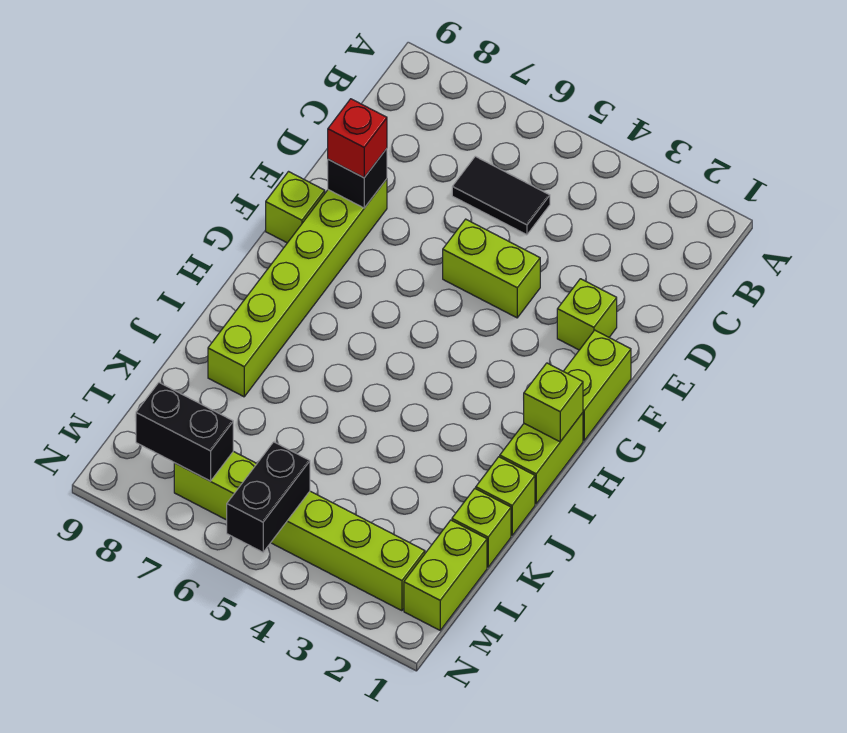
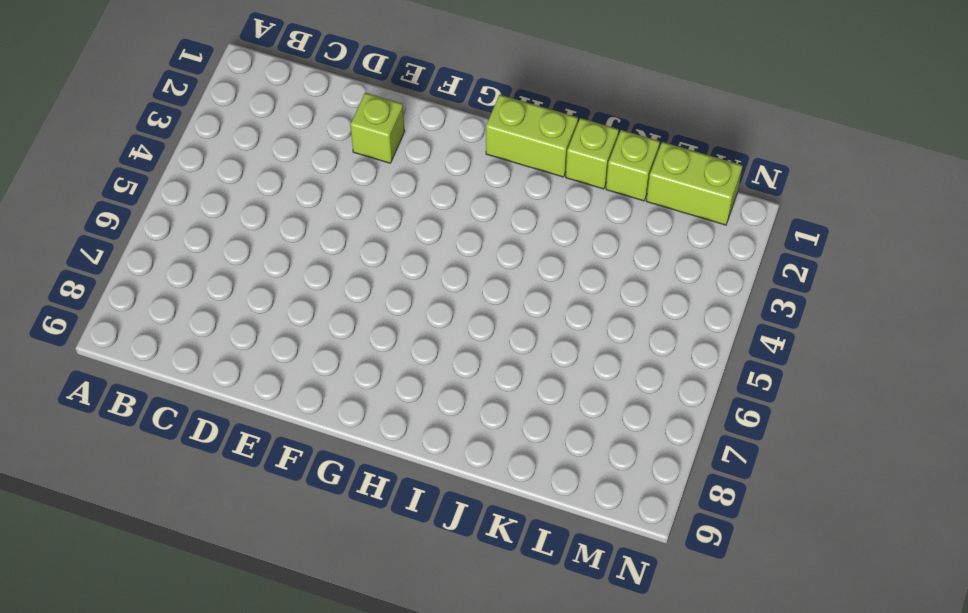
none -> black 1x2 tile [452,156,550,235]
none -> lime 1x2 brick [443,219,540,318]
none -> lime 1x6 brick [208,179,387,397]

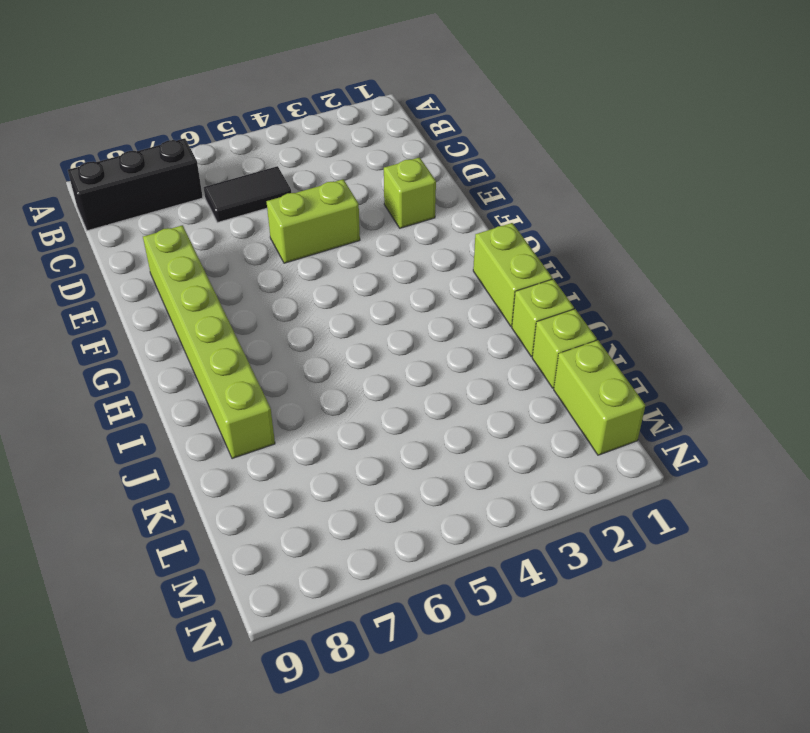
black 1x3 brick [68,138,203,231] -> none
none -> lime 1x2 brick [563,330,631,440]
none -> lime 1x1 brick [266,172,325,243]
none -> lime 1x6 brick [174,451,425,611]

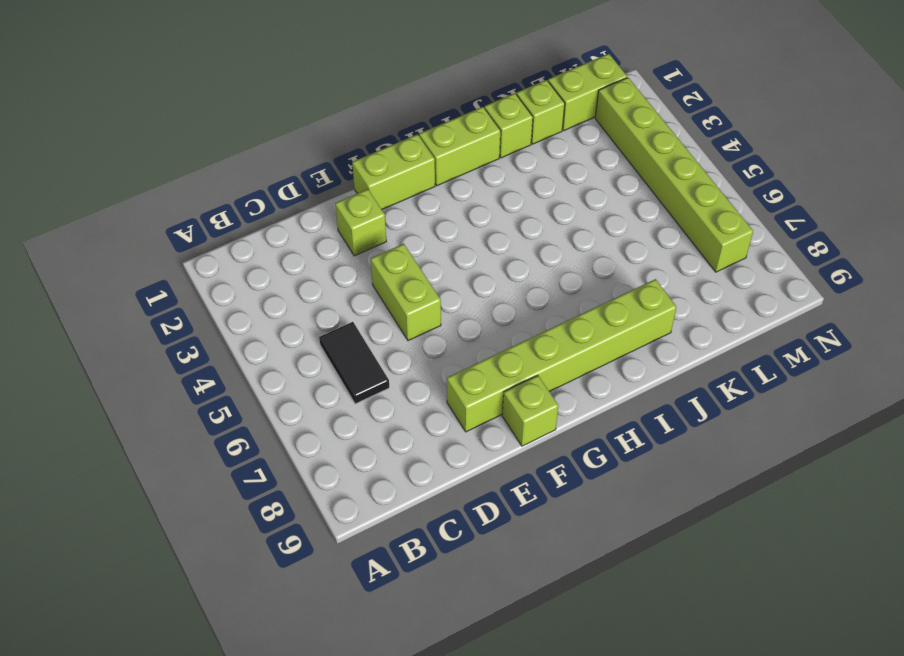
none -> black 1x1 brick [328,149,387,208]
none -> lime 1x1 brick [524,363,583,442]
none -> black 1x2 brick [227,442,310,552]

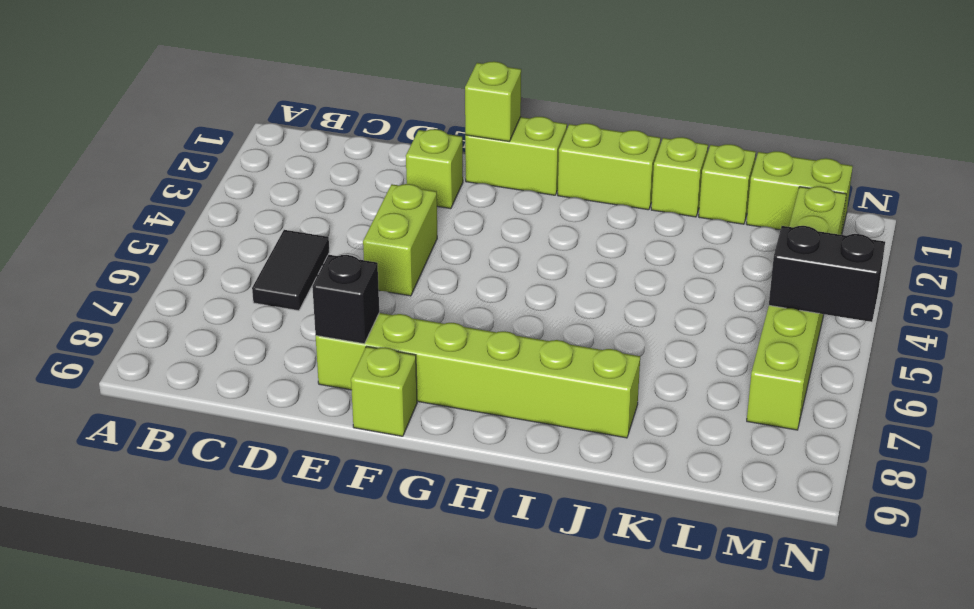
lime 1x1 brick [465,61,521,141] -> lime 1x1 brick moved to [524,363,583,442]
none -> black 1x2 brick [136,383,233,481]
none -> red 1x1 brick [328,99,387,178]

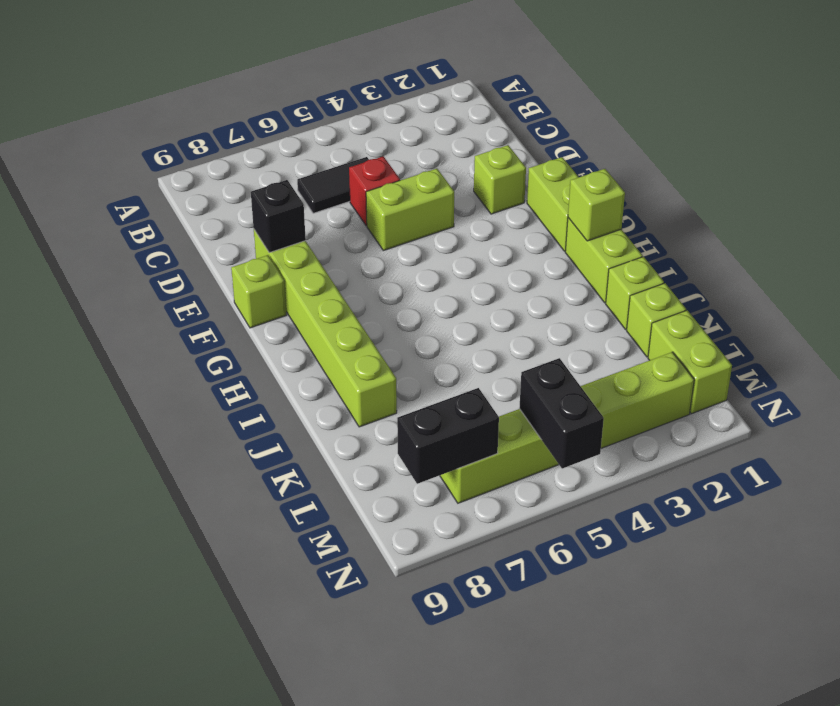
red 1x1 brick [349,156,400,226] -> red 1x1 brick moved to [328,99,387,178]

